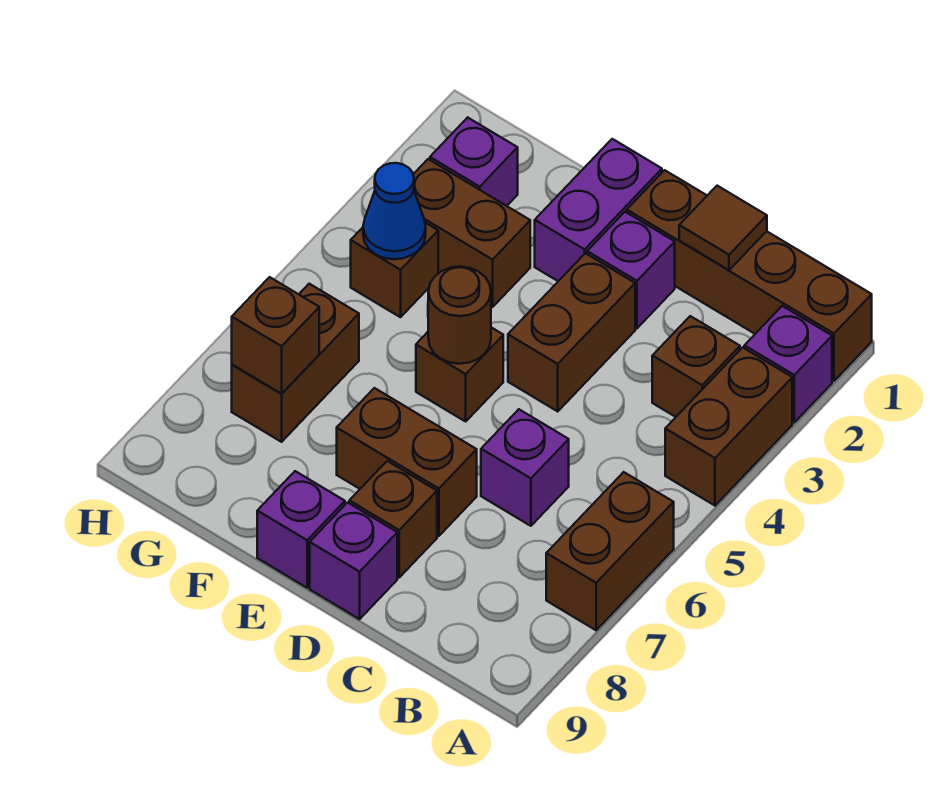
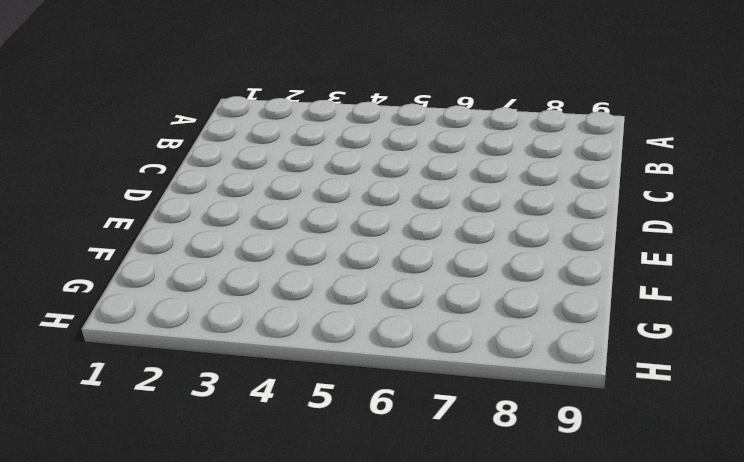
none -> brown 1x4 brick [627,170,872,381]
none -> purple 1x1 brick [744,306,832,422]
none -> brown 1x2 brick [665,347,792,506]

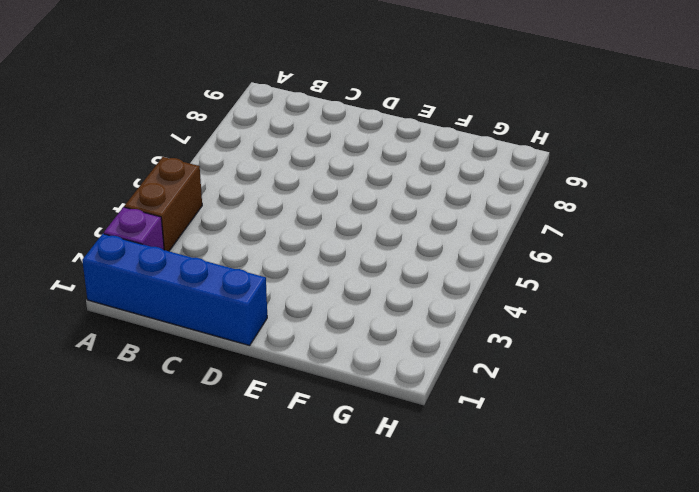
blue 1x4 brick [82,234,267,345] -> brown 1x4 brick [627,170,872,381]
none -> brown 1x2 brick [546,472,674,630]
none -> brown 1x1 brick [652,316,740,417]
none -> purple 1x1 brick [481,409,569,526]

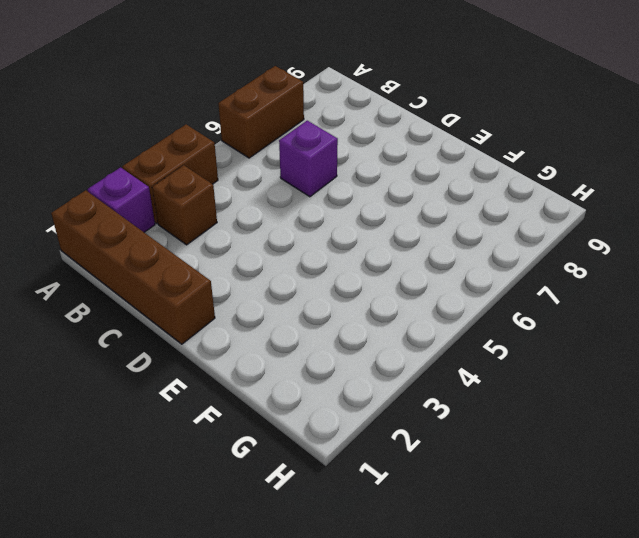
none -> purple 1x1 brick [587,212,675,328]
none -> brown 1x2 brick [508,253,635,411]
none -> brown 1x2 brick [337,388,477,536]

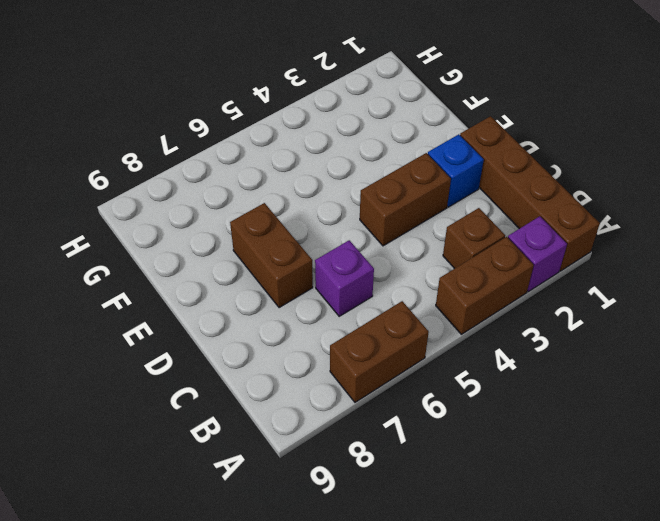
blue 1x1 brick [428,134,484,207] -> purple 1x1 brick [587,212,675,328]
none -> brown 1x1 brick [349,461,437,577]
none -> purple 1x1 brick [310,503,397,619]
none -> purple 1x2 brick [535,139,662,281]

